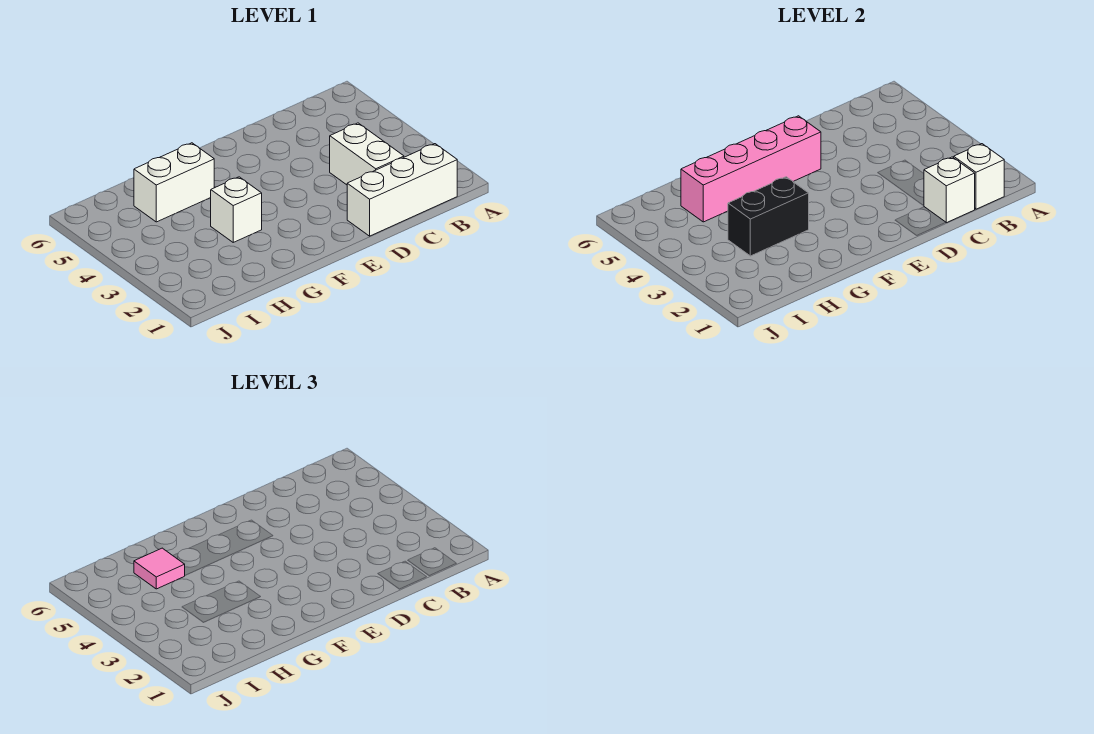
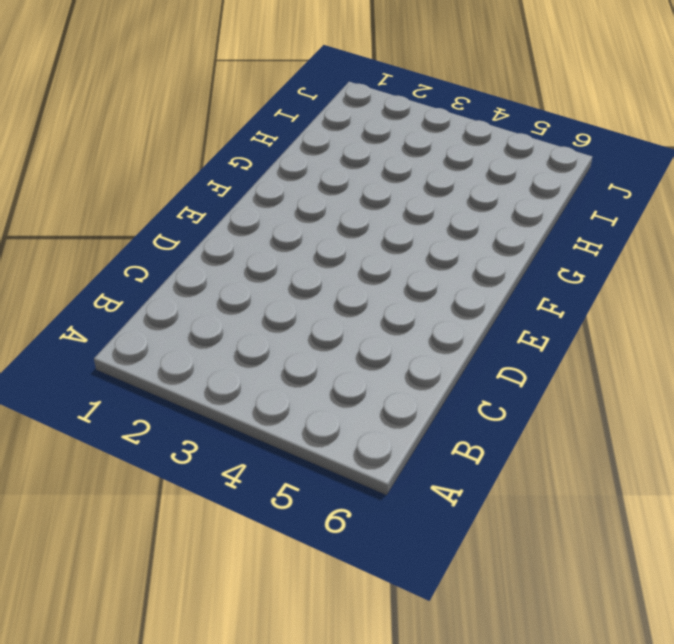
none -> white 1x3 brick [347,144,457,236]
none -> white 1x2 brick [330,123,404,185]

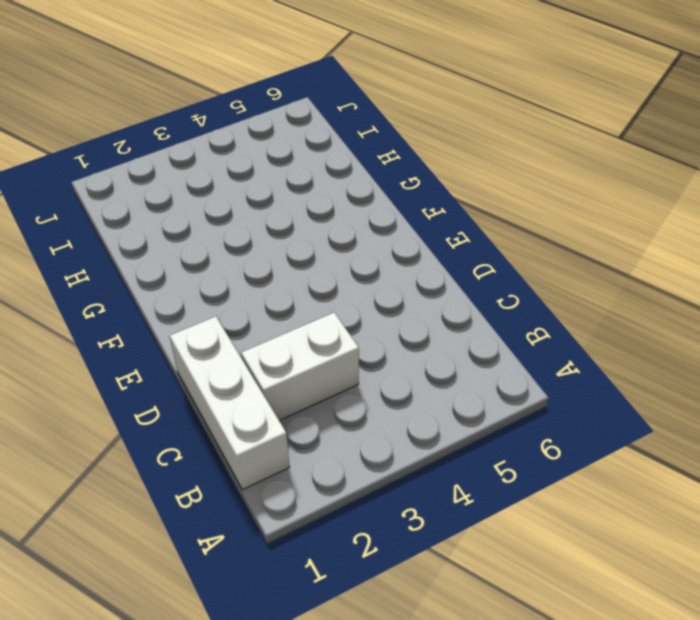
none -> white 1x1 brick [211,177,262,242]
none -> white 1x2 brick [134,143,214,222]

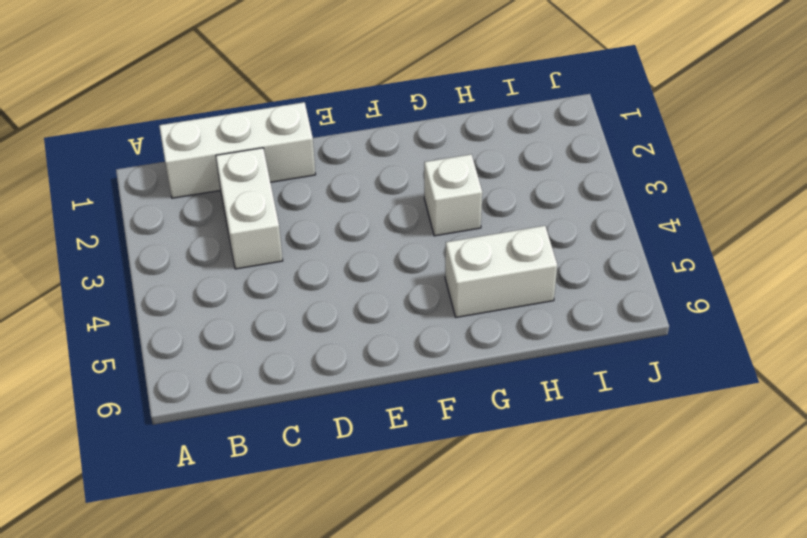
none -> white 1x1 brick [954,144,1004,209]
none -> white 1x1 brick [924,157,975,223]

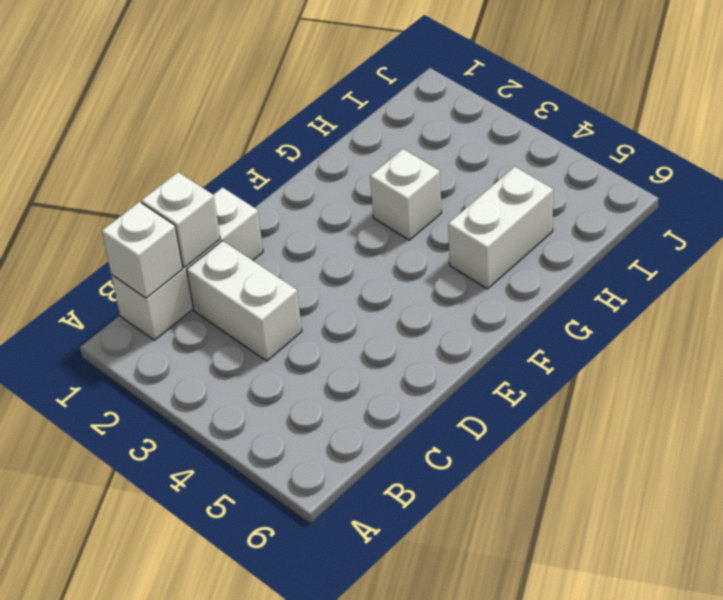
none -> pink 1x4 brick [681,116,821,222]
none -> black 1x2 brick [728,177,809,256]

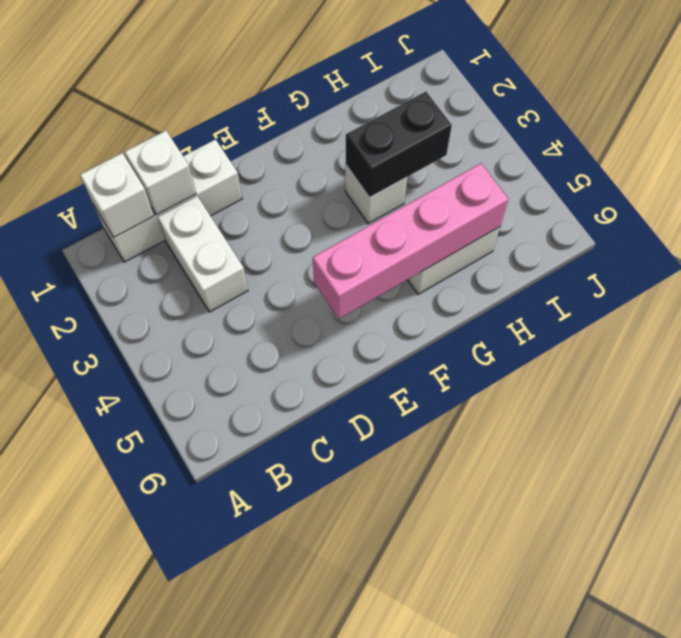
none -> pink 1x1 tile [134,548,185,589]

